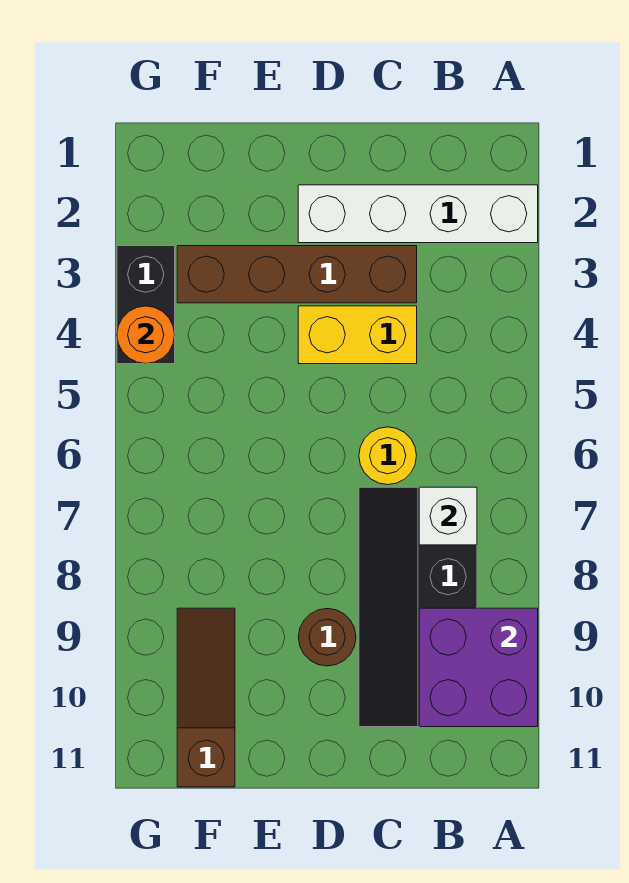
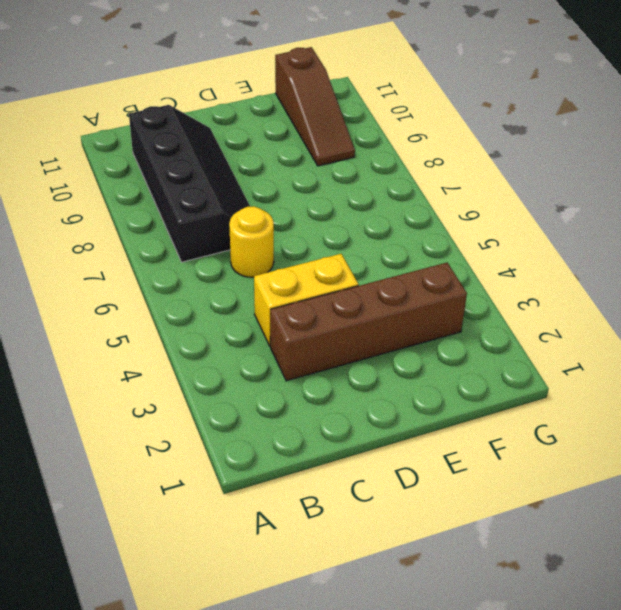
none -> white 1x4 brick [298,185,538,243]
none -> brown 1x1 round brick [298,609,356,666]

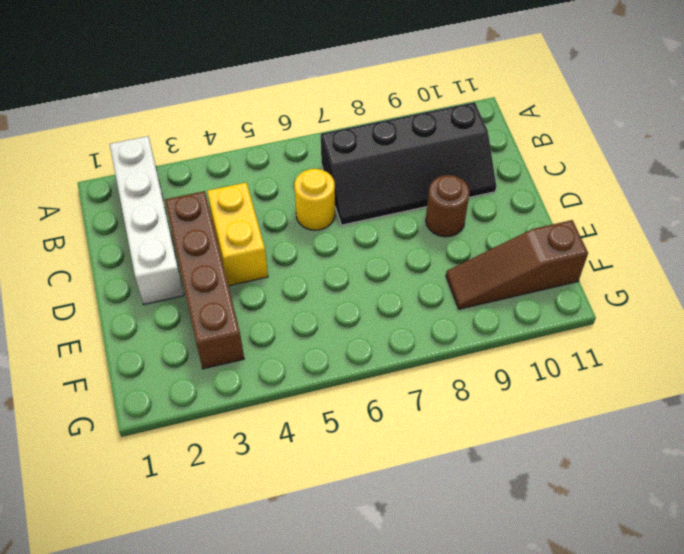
none -> black 1x2 brick [117,246,175,364]
none -> purple 2x2 brick [419,608,538,727]

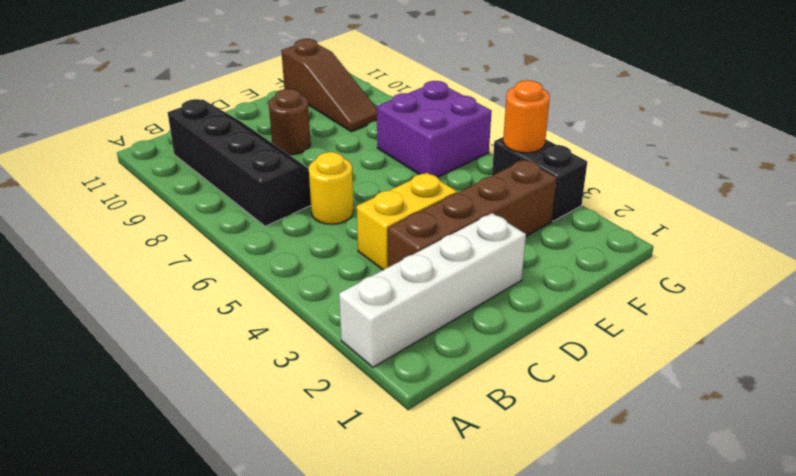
purple 2x2 brick [377,81,492,177] -> purple 2x2 brick moved to [419,608,538,727]
none -> white 1x1 brick [419,487,477,545]

